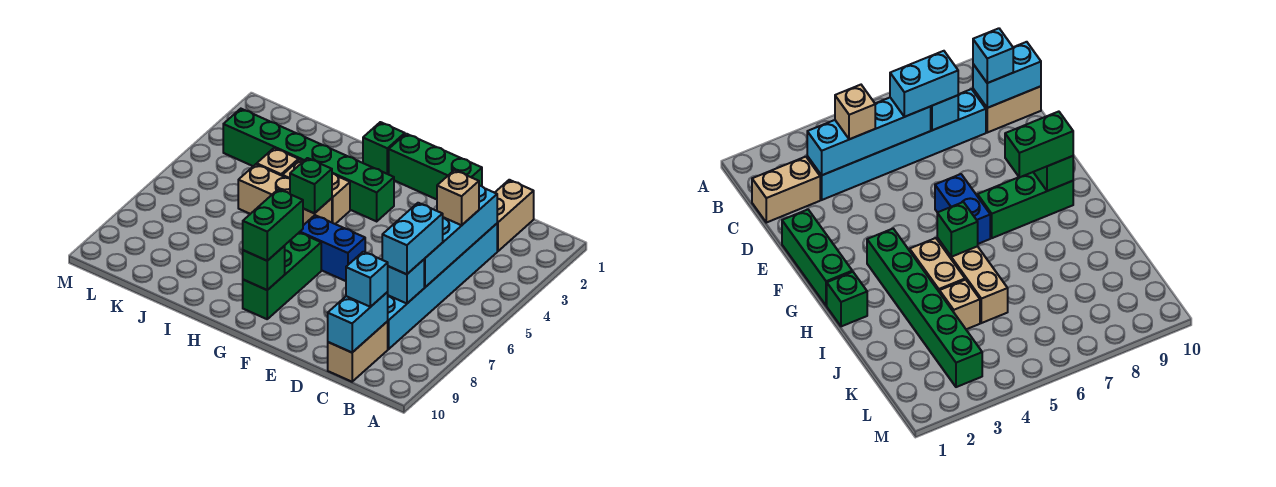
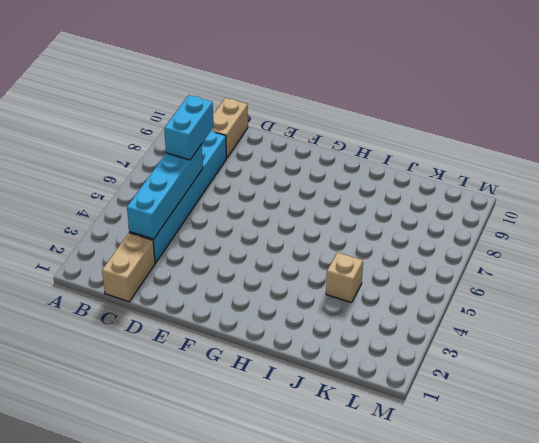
none -> green 1x3 brick [389,134,482,199]
none -> blue 1x2 brick [299,215,365,281]
none -> green 1x6 brick [223,109,394,221]

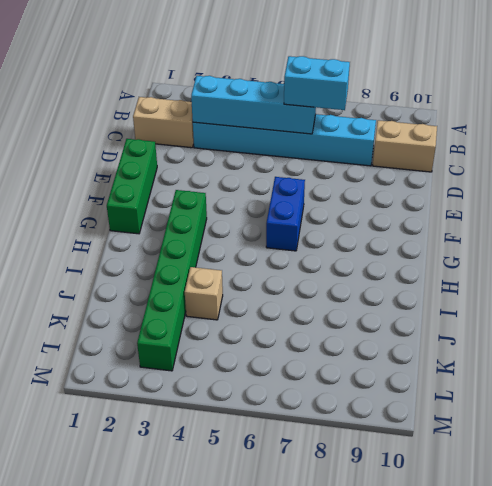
none -> green 1x3 brick [243,233,321,319]
none -> green 1x1 brick [363,122,405,174]
none -> tan 1x2 brick [282,160,350,224]

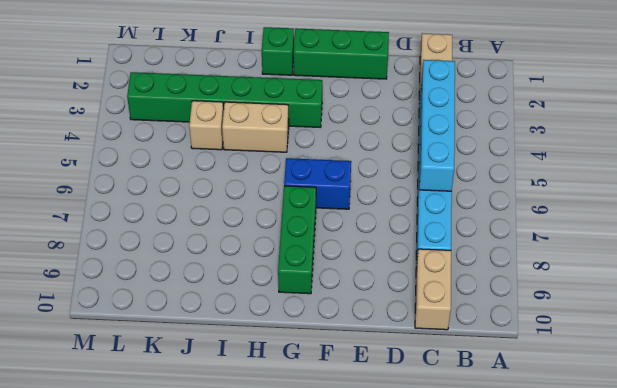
none -> tan 1x3 brick [238,164,332,225]
none -> cyan 1x1 brick [388,260,424,304]
none -> cyan 1x2 brick [328,292,388,352]

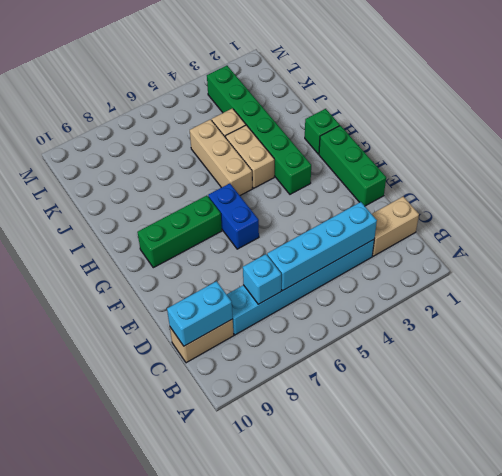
none -> green 1x1 brick [243,246,285,290]
none -> green 1x1 brick [290,158,332,213]
none -> tan 1x1 brick [437,170,479,225]

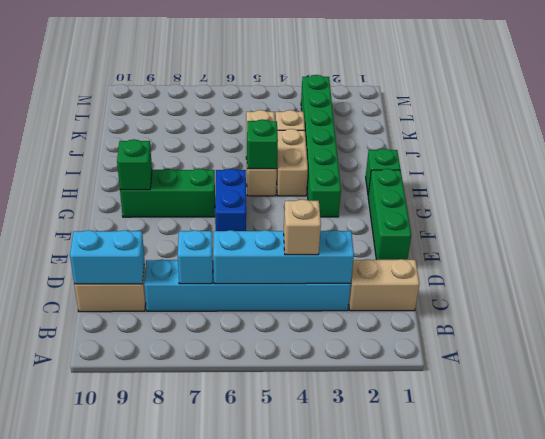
none -> cyan 1x2 brick [382,203,443,274]
none -> cyan 1x1 brick [346,252,388,307]
none -> green 1x2 brick [243,189,303,261]

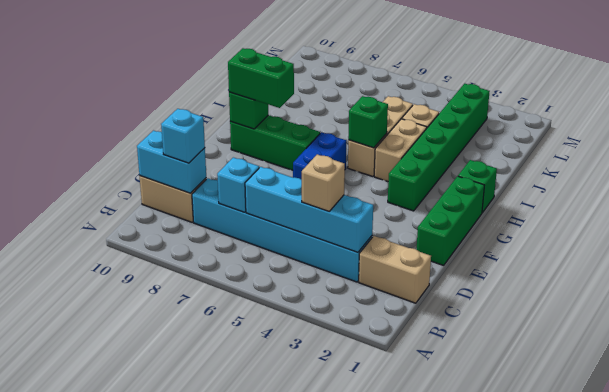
none -> cyan 1x2 brick [382,203,443,274]

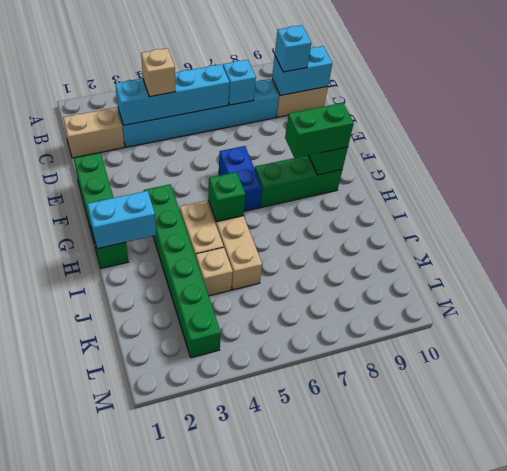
cyan 1x2 brick [87,191,156,249] -> cyan 1x2 brick moved to [382,203,443,274]

